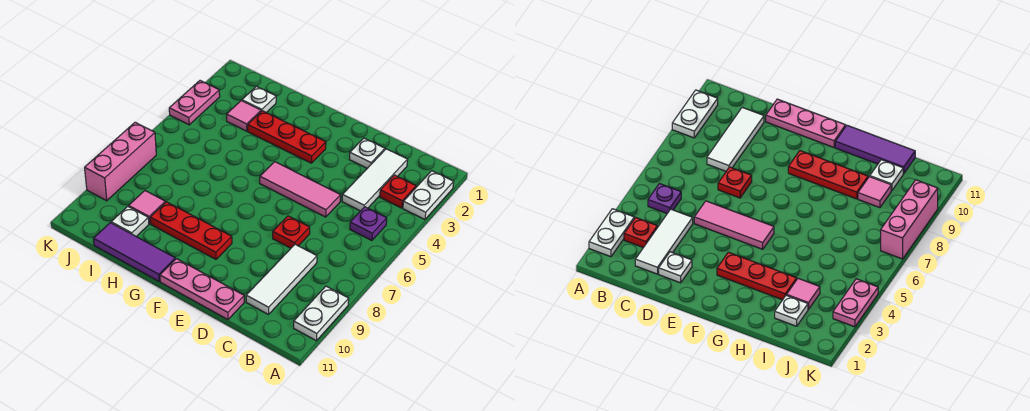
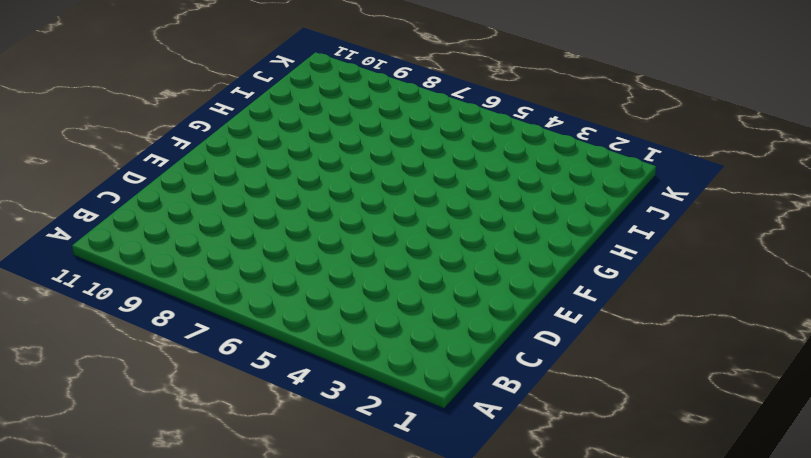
none -> white 1x2 plate [403,171,454,219]
none -> white 1x2 plate [294,286,349,341]
none -> red 1x1 plate [380,175,416,208]

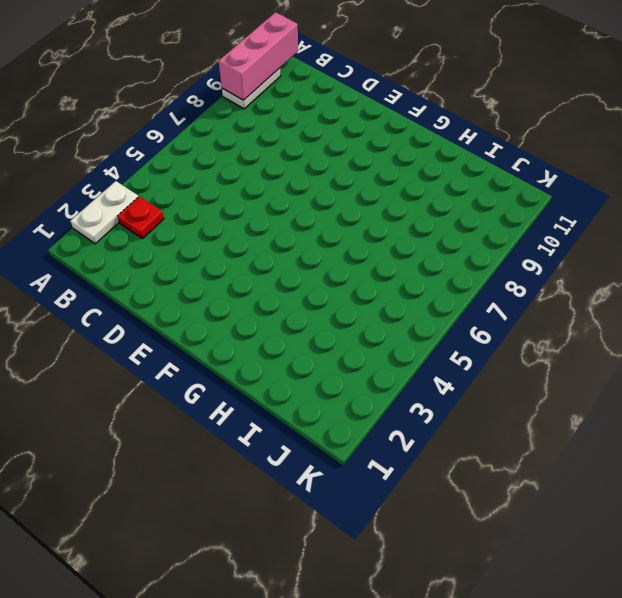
pink 1x3 brick [219,12,298,100] -> pink 1x3 brick moved to [85,122,156,201]
none -> purple 1x1 plate [350,207,387,241]
none -> white 1x3 tile [342,149,408,211]
none -> white 1x3 tile [246,244,317,314]

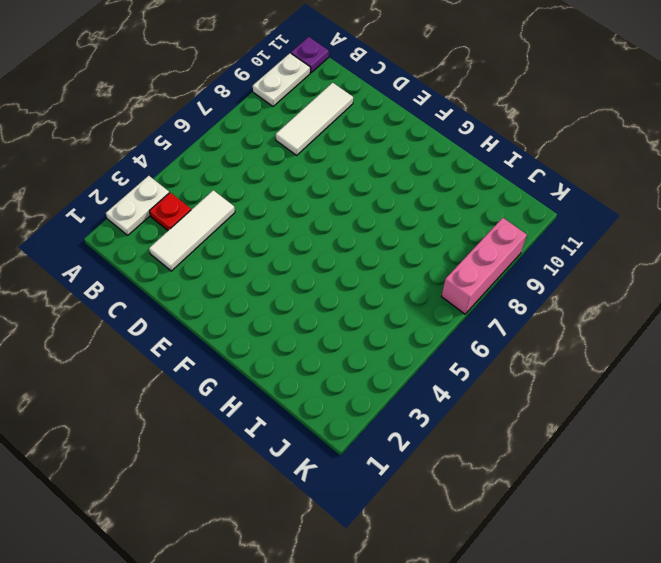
purple 1x1 plate [291,37,329,73] -> purple 1x1 plate moved to [350,207,387,241]
none -> white 1x1 plate [349,138,385,168]
none -> pink 1x3 tile [260,162,341,217]
none -> red 1x1 plate [273,216,310,248]

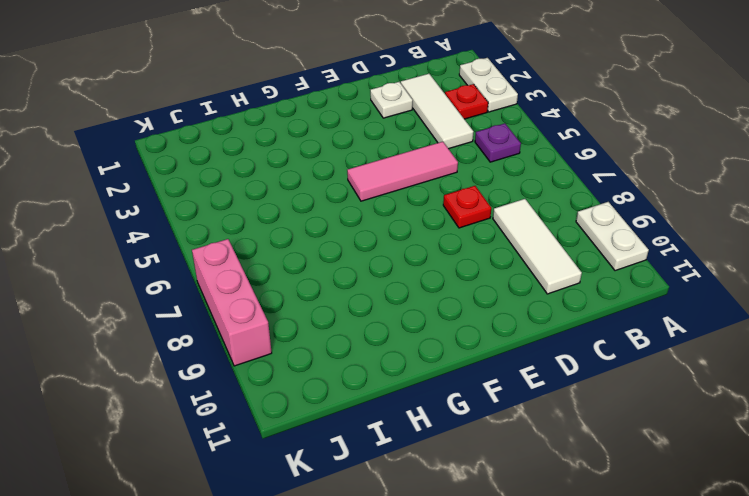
none -> pink 1x3 plate [160,259,244,320]
none -> red 1x3 plate [248,111,326,163]
none -> red 1x3 plate [150,202,232,259]

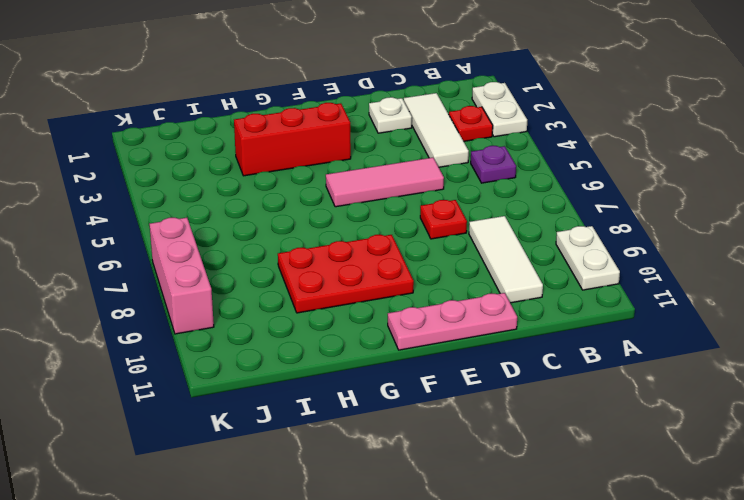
red 1x3 brick [234,103,351,176] -> red 1x3 plate [248,111,326,163]
red 2x3 plate [278,235,414,313] -> red 1x3 plate [150,202,232,259]
none -> purple 1x3 tile [94,223,175,281]
none -> white 1x1 plate [242,86,276,113]
none -> pink 1x1 tile [227,101,261,131]

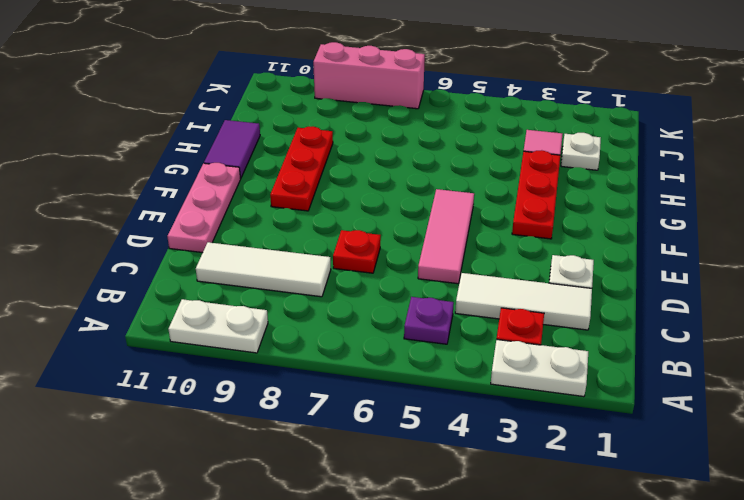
purple 1x2 tile [204,120,260,178] -> purple 1x3 tile [94,223,175,281]
none -> pink 1x1 tile [129,191,165,224]
none -> white 1x1 plate [111,206,149,237]
none -> pink 1x2 plate [169,81,220,125]

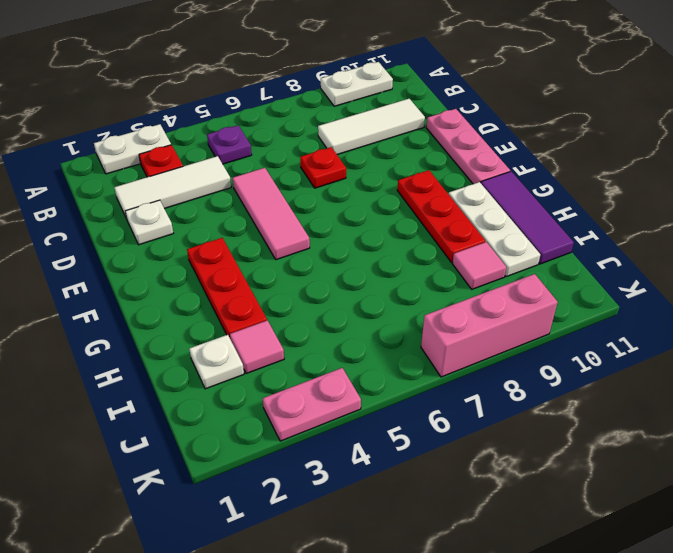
white 1x3 plate [449,182,540,277] -> white 1x1 plate [111,206,149,237]

